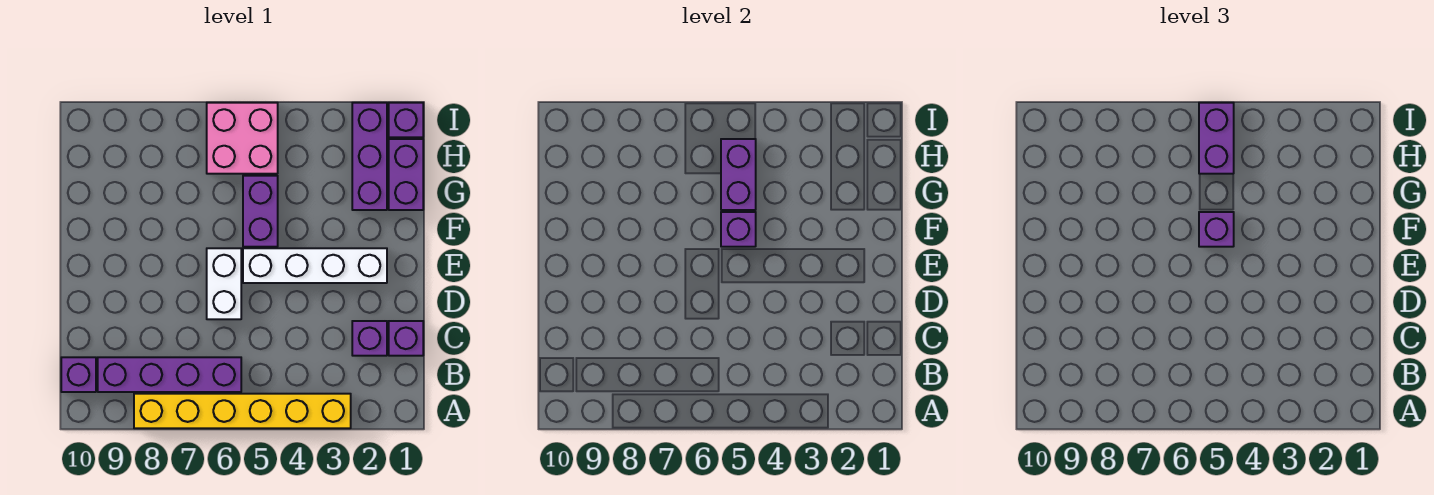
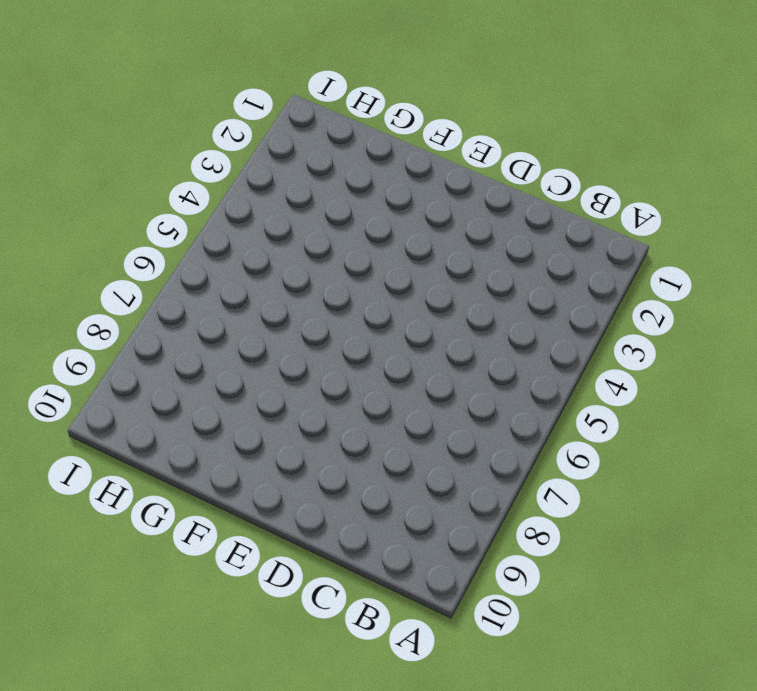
none -> yellow 1x6 brick [134,394,351,428]
none -> purple 1x4 brick [98,357,241,392]
none -> purple 1x1 brick [61,357,96,392]

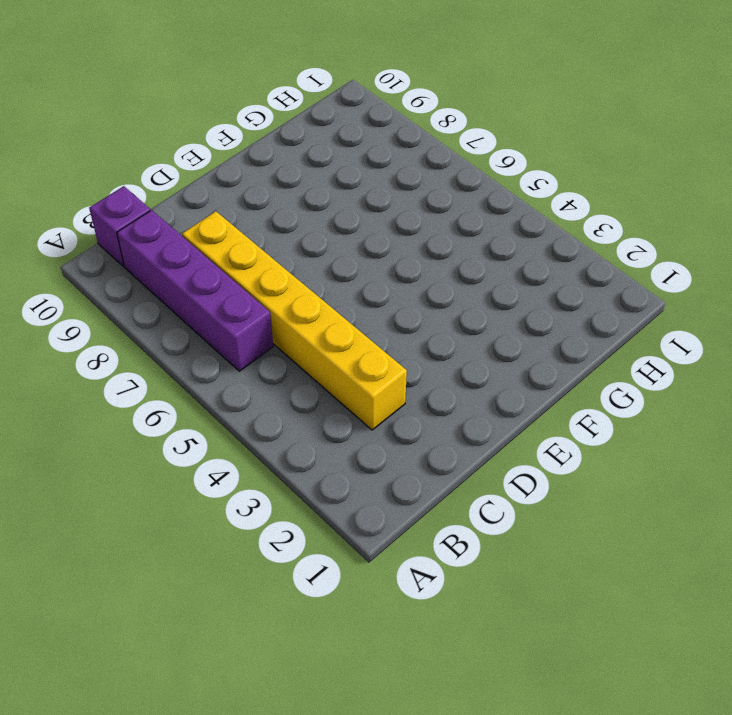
yellow 1x6 brick [182,211,407,430] -> yellow 1x6 brick moved to [134,394,351,428]
none -> purple 1x1 brick [389,321,423,356]
none -> purple 1x1 brick [352,321,387,356]
none -> white 1x2 brick [207,248,241,319]

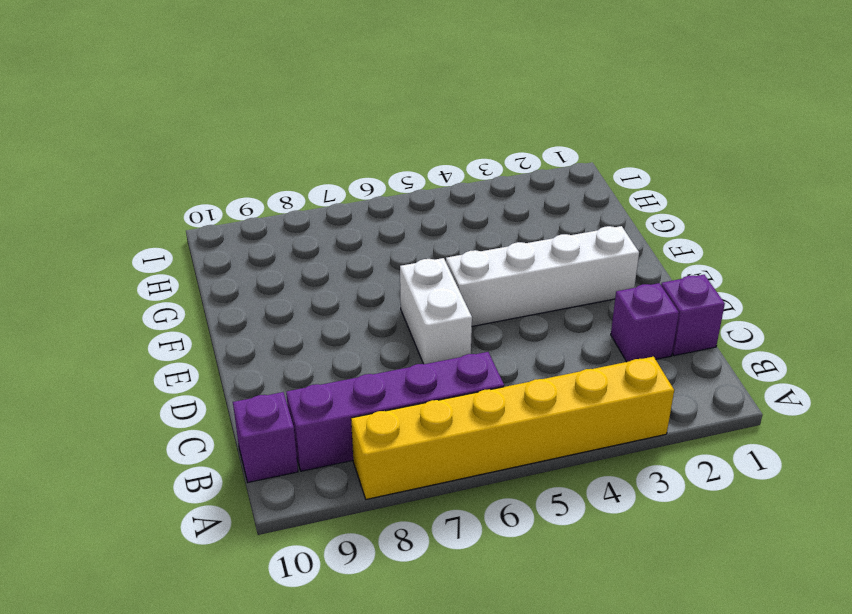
none -> purple 1x2 brick [243,176,278,247]
none -> purple 1x2 brick [389,139,423,210]
none -> purple 1x3 brick [352,103,387,210]

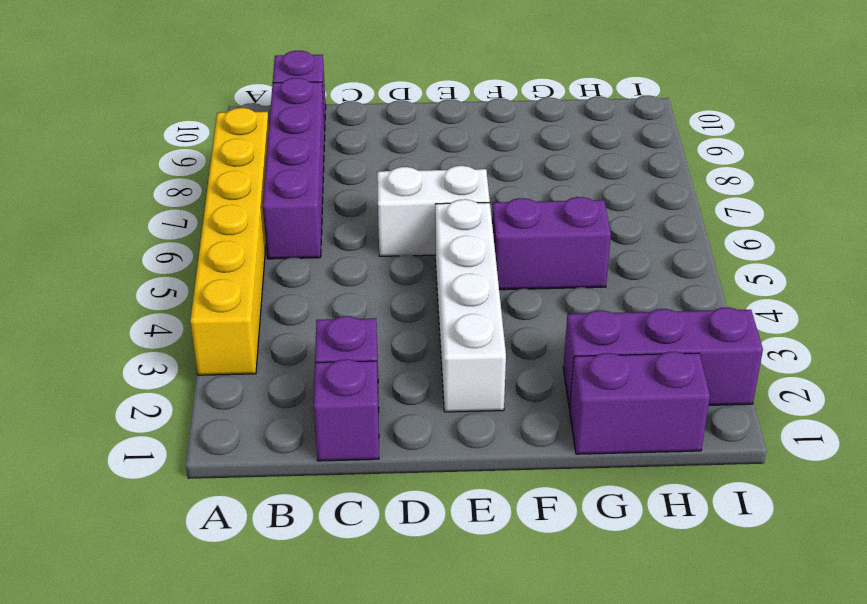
none -> pink 2x2 brick [207,103,278,174]
none -> purple 1x1 brick [389,103,423,137]
none -> purple 1x1 brick [721,212,756,247]

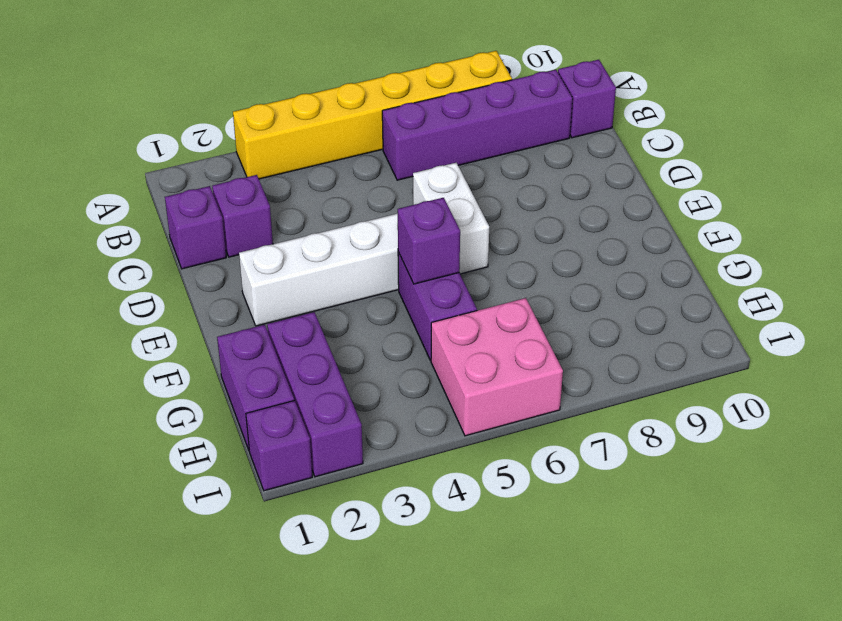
none -> purple 1x2 brick [721,139,756,210]
none -> purple 1x1 brick [1199,212,1234,247]
none -> purple 1x2 brick [1199,103,1234,174]

